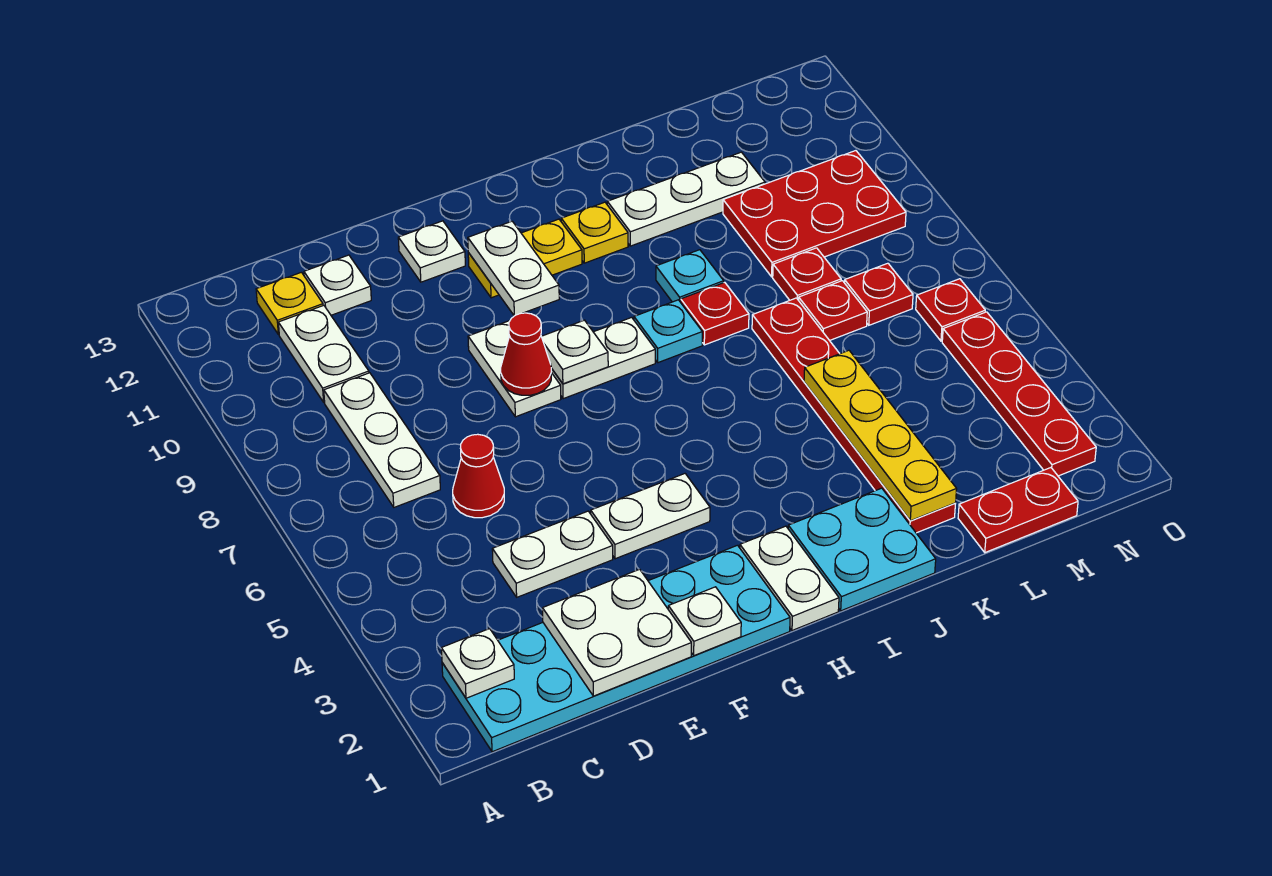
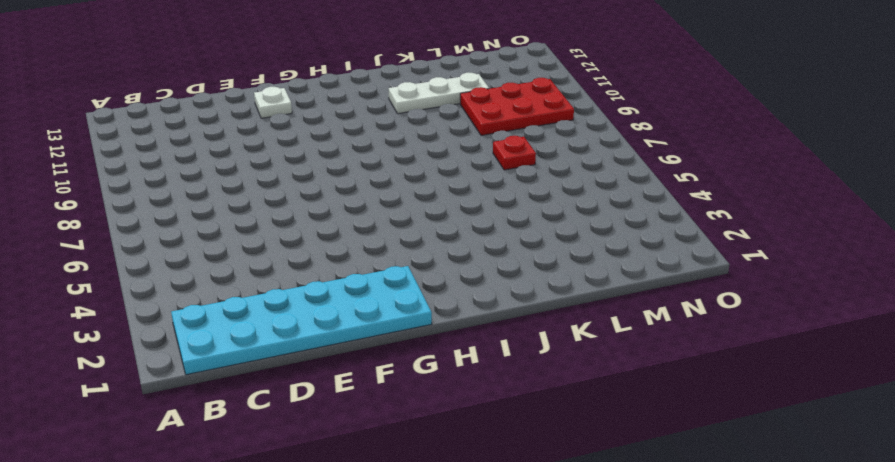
none -> white 1x3 plate [324,373,440,507]
none -> white 1x2 plate [278,305,369,402]
none -> yellow 1x1 plate [256,272,323,335]
none -> white 1x2 plate [492,511,613,597]

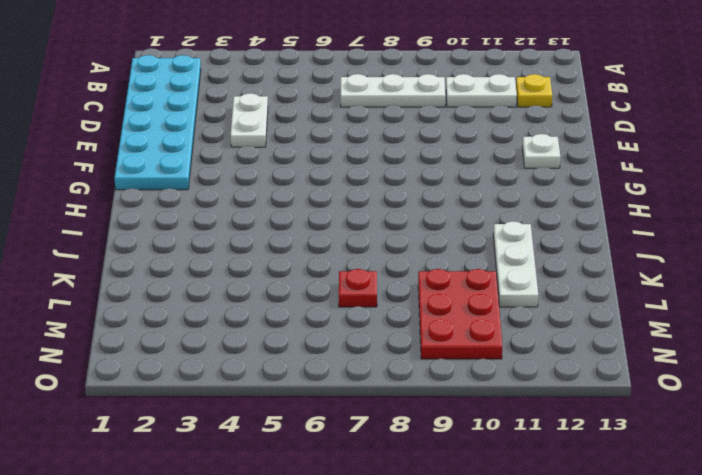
none -> red 1x1 cone [453,434,504,518]
none -> white 1x1 plate [304,255,371,315]
none -> white 1x2 plate [591,474,710,559]
none -> white 1x2 plate [468,321,561,417]

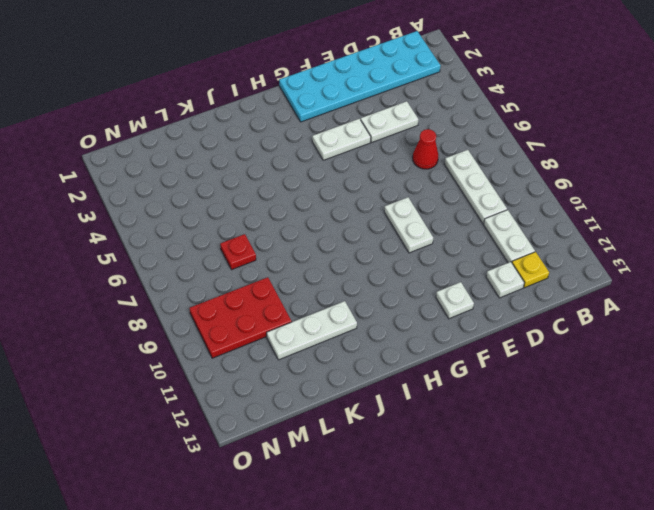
none -> white 1x2 plate [551,317,655,399]
none -> yellow 1x2 plate [468,219,582,298]
none -> white 1x2 plate [740,526,839,631]
none -> cyan 2x2 plate [788,488,936,611]

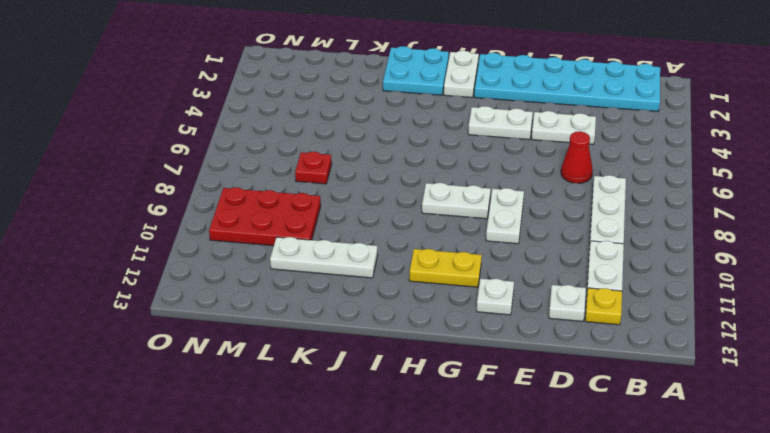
none -> cyan 1x1 plate [634,300,702,363]
none -> yellow 1x1 plate [561,202,628,263]
none -> red 1x1 plate [681,282,749,345]
none -> cyan 1x1 plate [656,250,724,302]

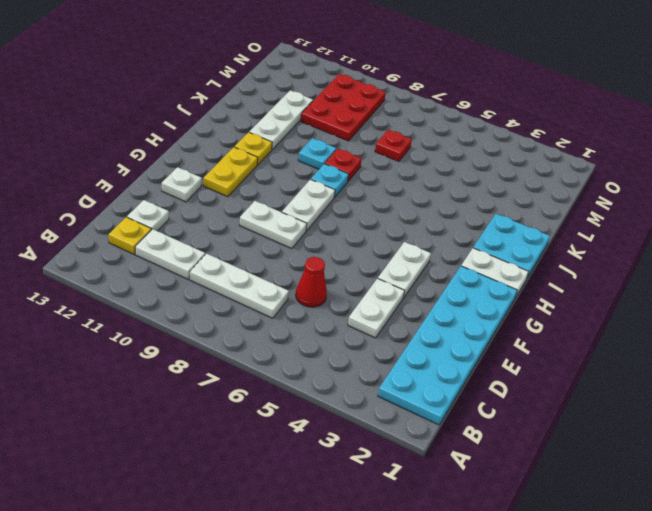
none -> red 1x6 plate [752,298,956,533]
none -> red 1x2 plate [958,468,1078,553]
none -> red 1x1 plate [773,248,841,300]
none -> red 1x1 plate [845,263,913,325]

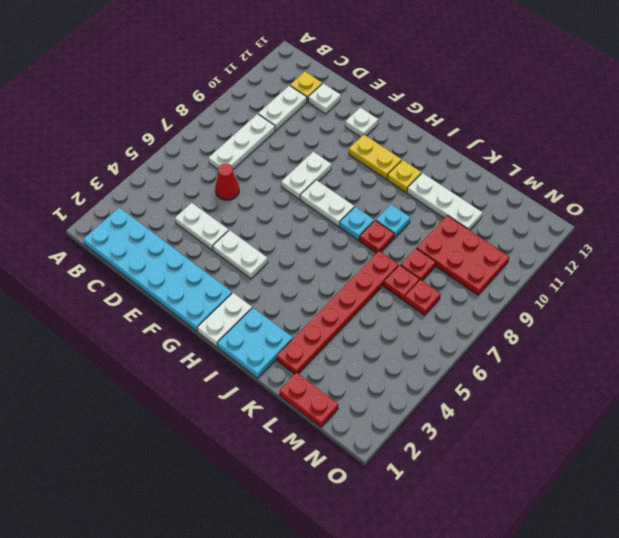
none -> red 1x4 plate [942,312,1096,476]
none -> red 1x1 plate [916,279,985,341]
none -> white 1x1 plate [441,629,514,698]
none -> white 2x2 plate [543,569,691,696]

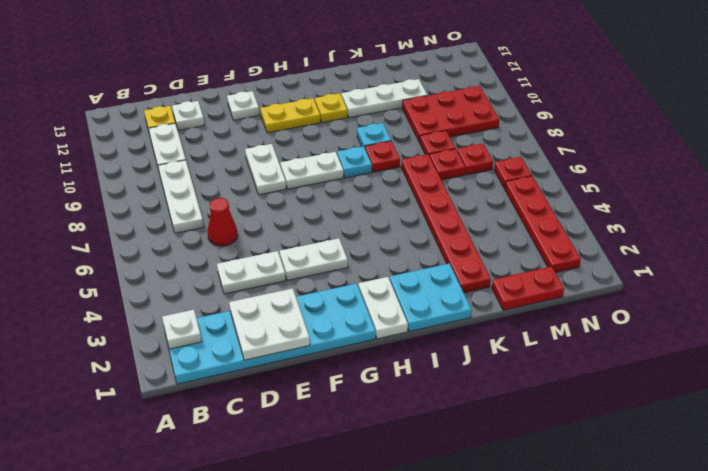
none -> white 1x1 plate [668,587,741,656]
none -> red 1x1 cone [501,313,551,395]
none -> white 1x1 plate [541,320,608,384]
none -> white 1x2 plate [468,221,559,316]

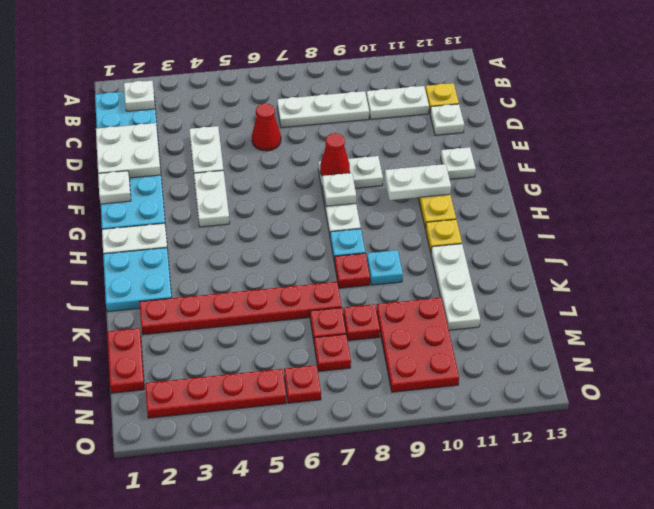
none -> yellow 1x4 plate [804,350,957,521]

